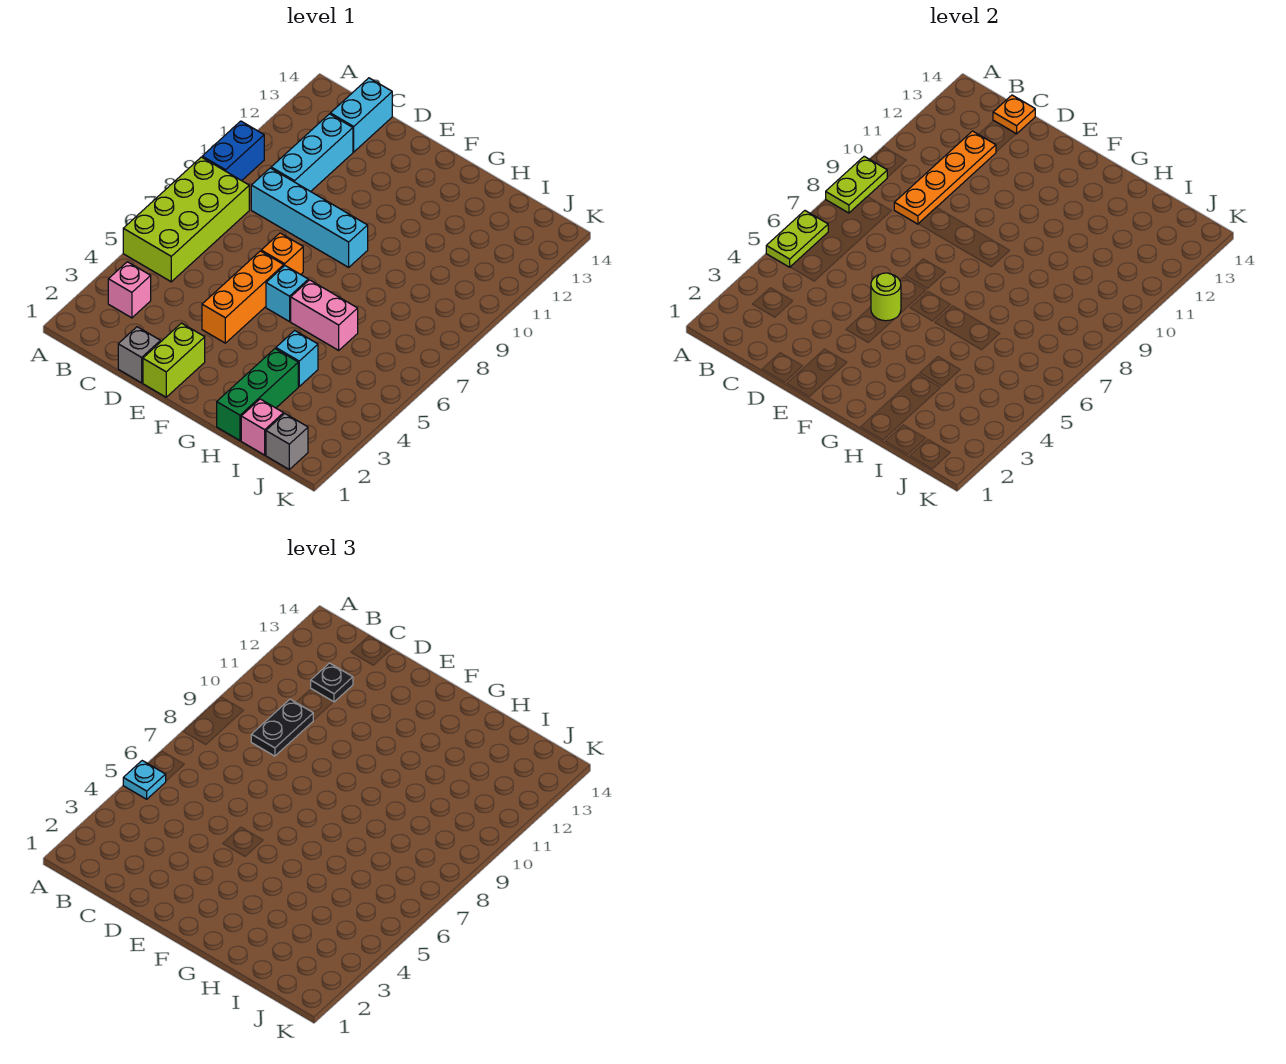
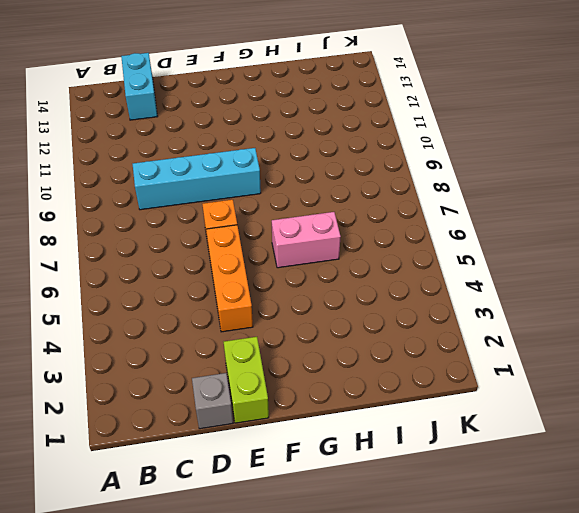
none -> lime 2x4 brick [123,157,249,282]
none -> blue 1x2 brick [202,121,264,181]
none -> pink 1x1 brick [108,262,151,318]

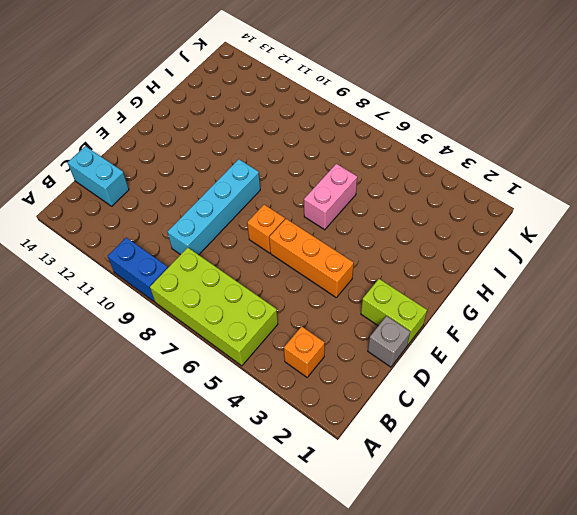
orange 1x1 brick [284,326,325,377] -> pink 1x1 brick [108,262,151,318]
none -> cyan 1x3 brick [271,114,353,192]
none -> cyan 1x1 brick [266,266,308,322]
none -> green 1x3 brick [217,349,298,441]

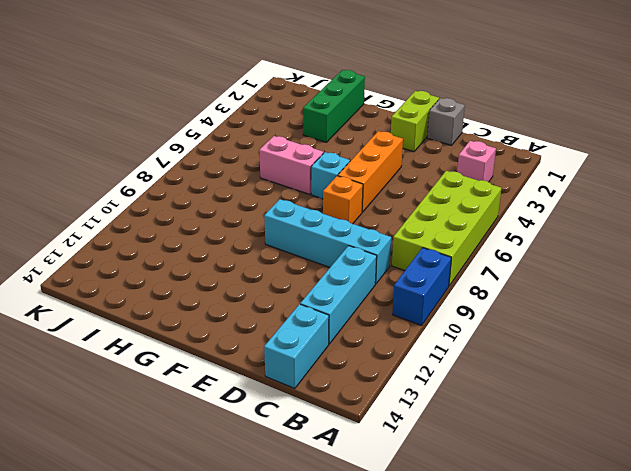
none -> cyan 1x1 brick [276,330,318,386]
none -> pink 1x1 brick [241,399,284,455]
none -> grey 1x1 brick [266,414,308,469]

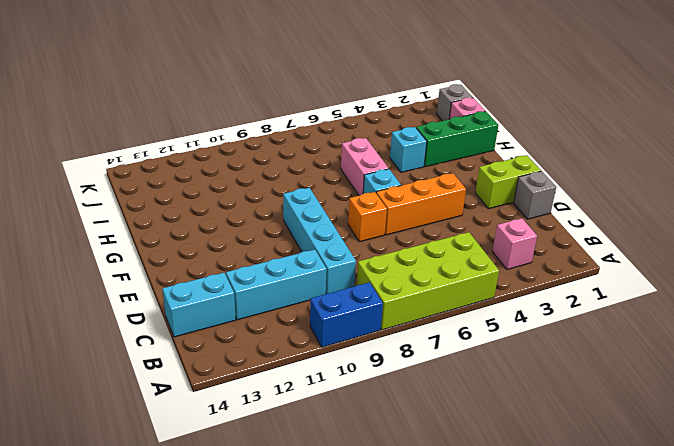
none -> lime 1x2 plate [766,211,828,267]
none -> lime 1x2 plate [826,156,887,213]
none -> orange 1x4 plate [894,131,996,224]

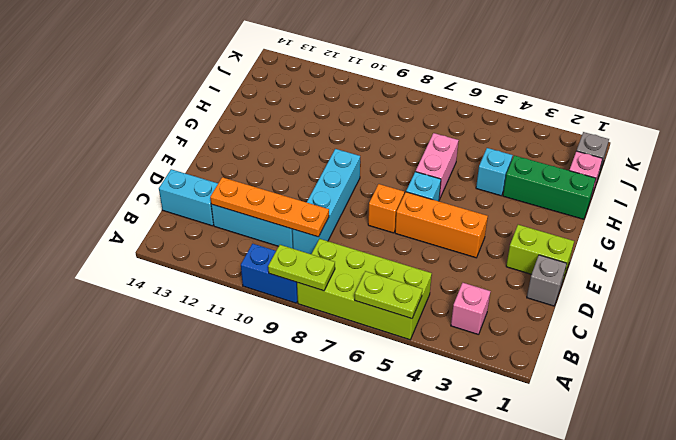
none -> orange 1x1 plate [993,95,1035,134]
none -> lime 1x1 round brick [871,273,901,321]
none -> cyan 1x1 plate [123,761,166,799]

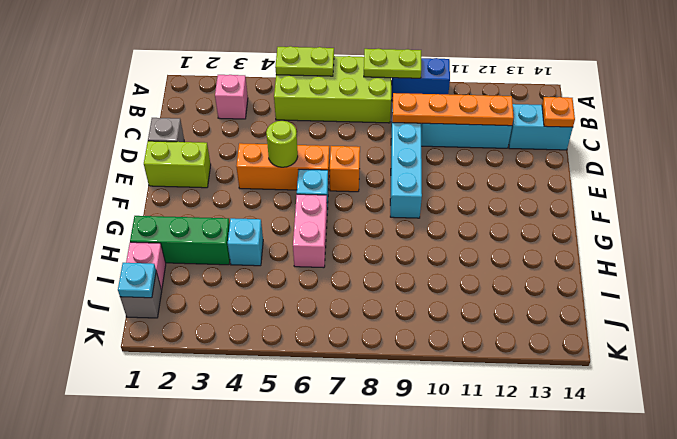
cyan 1x1 plate [118,263,156,298] -> cyan 1x1 plate moved to [123,761,166,799]
none -> black 1x2 plate [251,699,313,756]
none -> black 1x1 plate [311,663,353,702]

